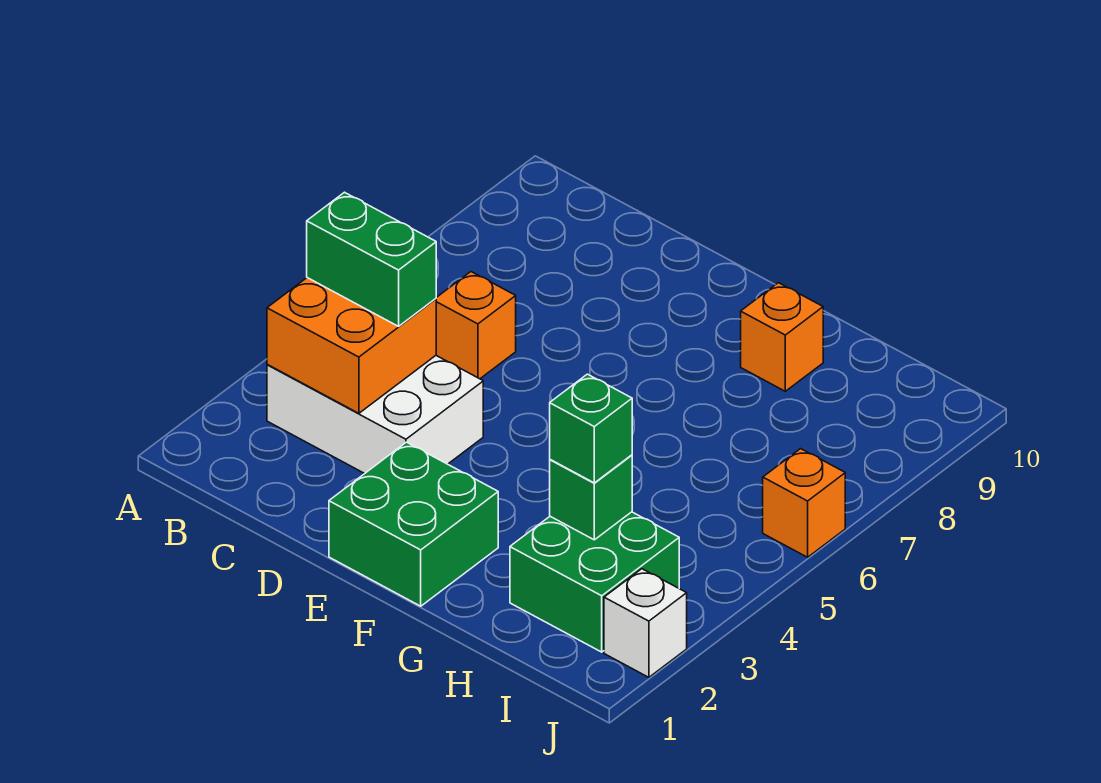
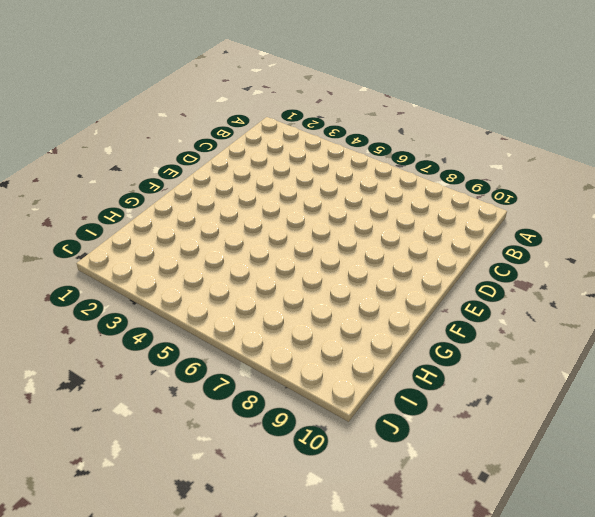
none -> white 2x3 brick [267,356,483,474]
none -> orange 1x1 brick [436,272,516,379]

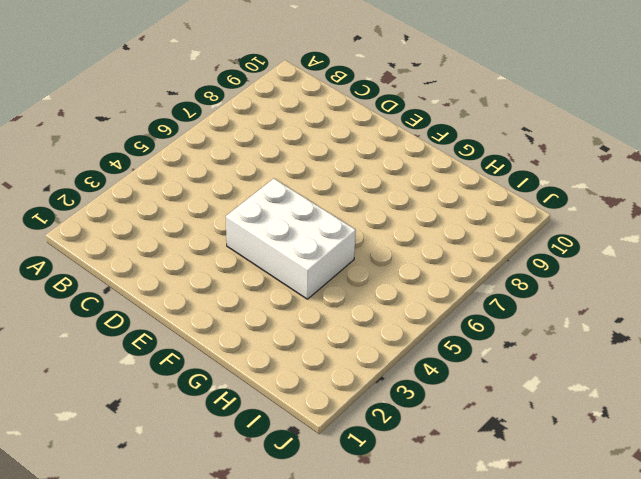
white 2x3 brick [226,179,356,299] -> white 2x3 brick moved to [267,356,483,474]
none -> orange 1x1 brick [436,272,516,379]
none -> green 2x2 brick [329,442,498,606]

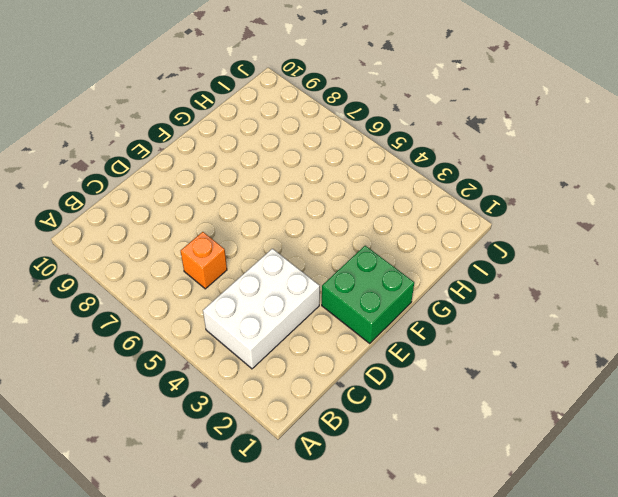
none -> orange 1x1 brick [741,283,823,391]
none -> green 2x2 brick [510,512,679,652]

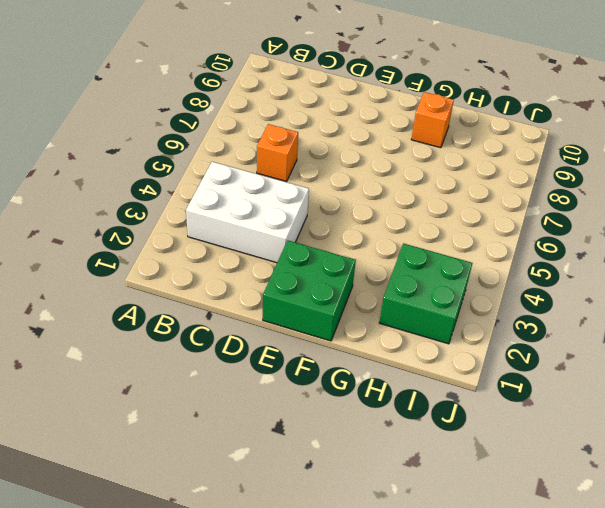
none -> white 1x1 brick [604,569,687,677]
none -> orange 1x1 brick [763,449,845,557]

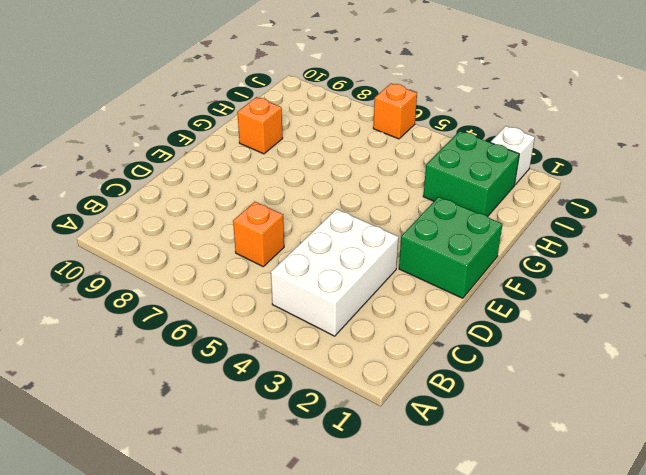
none -> orange 2x2 brick [267,278,436,413]
none -> green 1x1 brick [550,455,632,540]

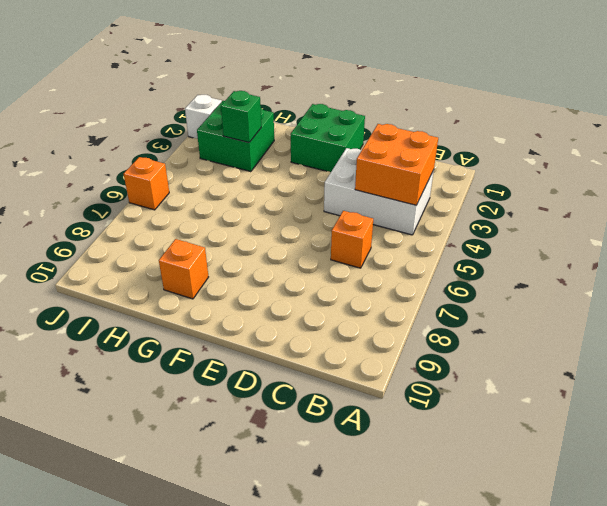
none -> green 1x2 brick [307,192,436,326]
none -> green 1x1 brick [550,374,632,483]

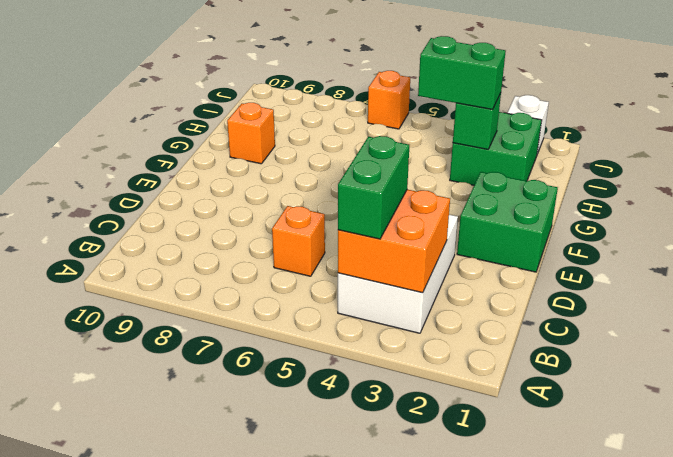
green 1x2 brick [418,36,506,109] -> green 1x1 brick [550,374,632,483]

